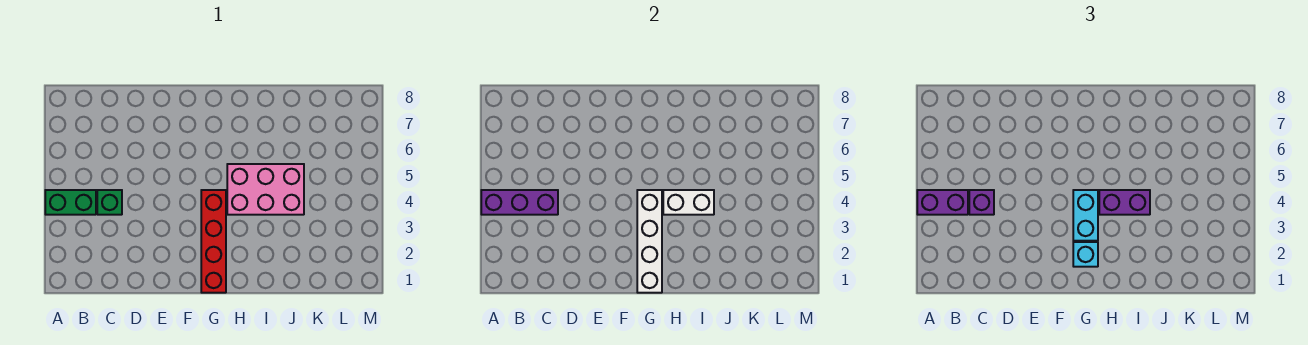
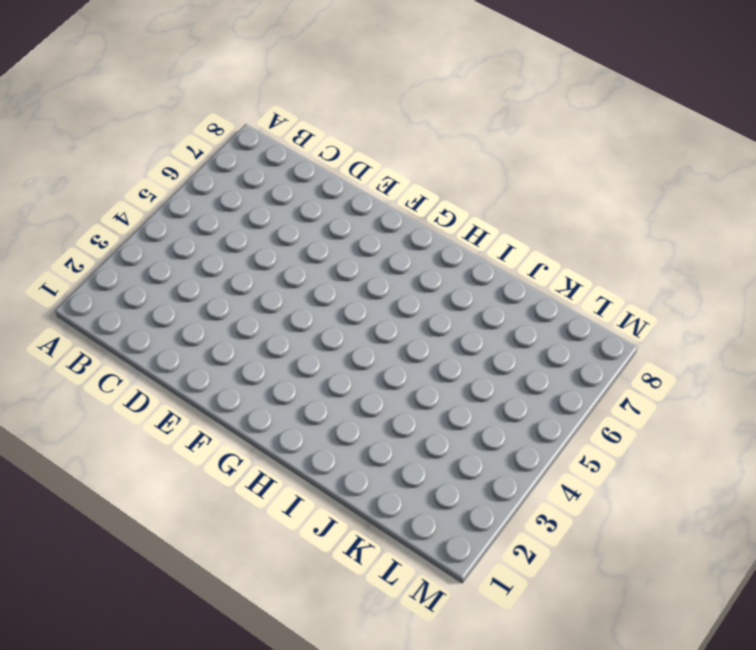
none -> green 1x2 brick [45,190,96,215]
none -> green 1x1 brick [97,190,122,215]
none -> red 1x4 brick [201,190,226,293]

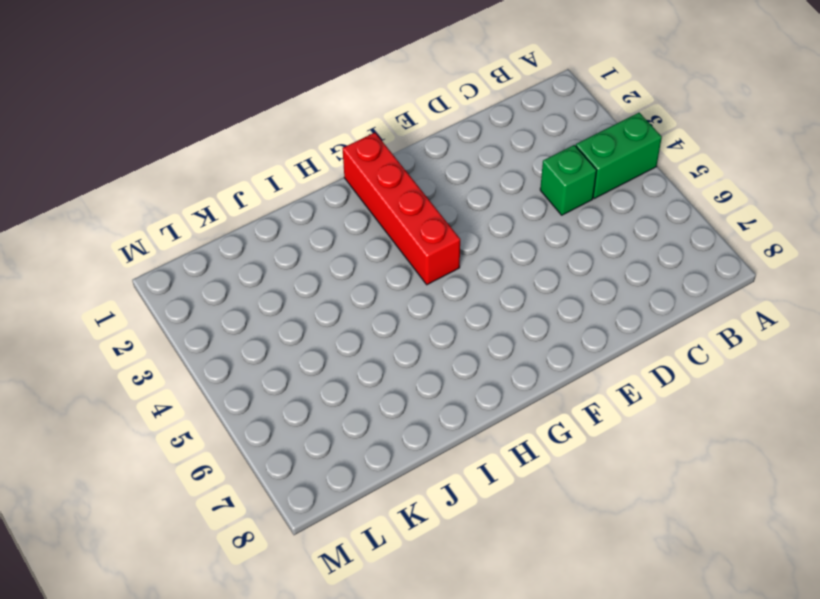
none -> pink 2x3 brick [227,164,304,215]
none -> purple 1x3 brick [481,190,558,215]
none -> white 1x4 brick [637,190,662,293]

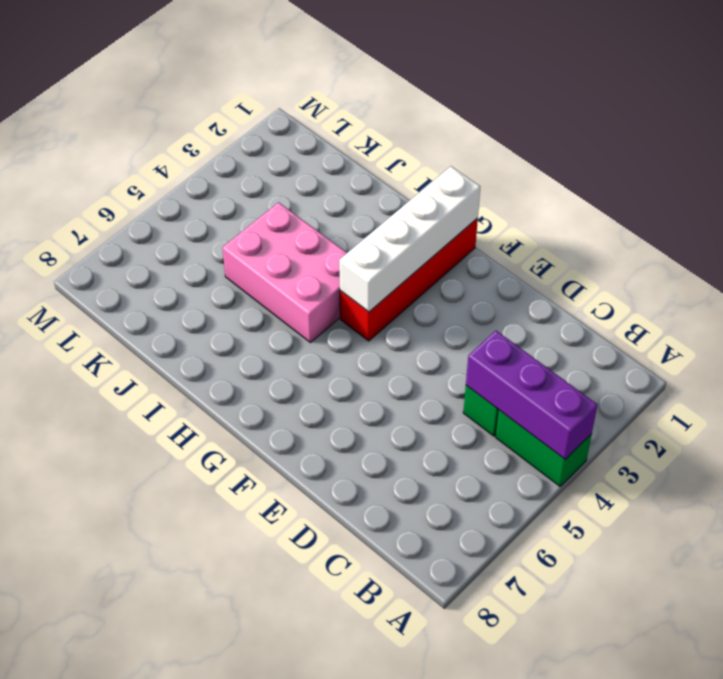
none -> white 1x2 brick [663,190,714,215]
none -> purple 1x2 brick [917,190,968,215]
none -> purple 1x1 brick [969,190,994,215]

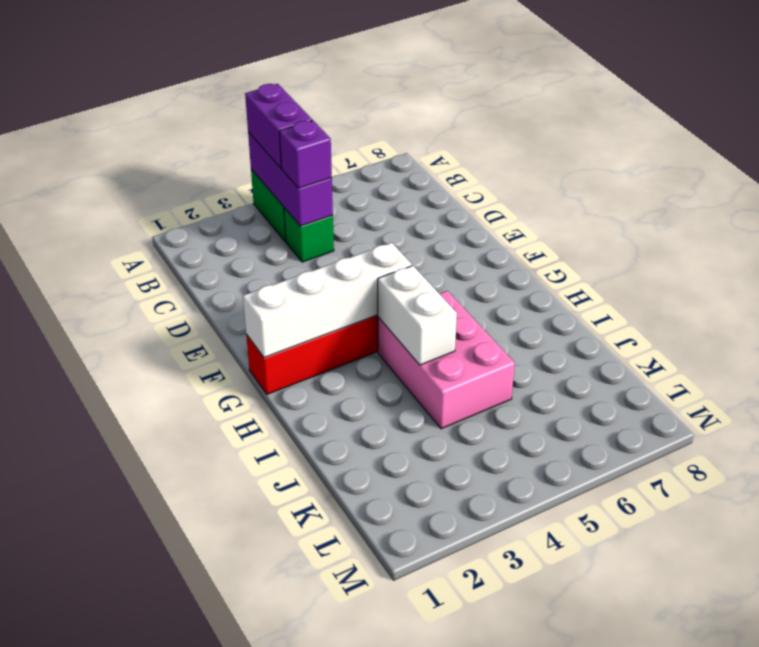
none -> cyan 1x1 brick [1073,242,1098,267]
none -> cyan 1x2 brick [1073,190,1098,241]
none -> purple 1x2 brick [1099,190,1150,215]

